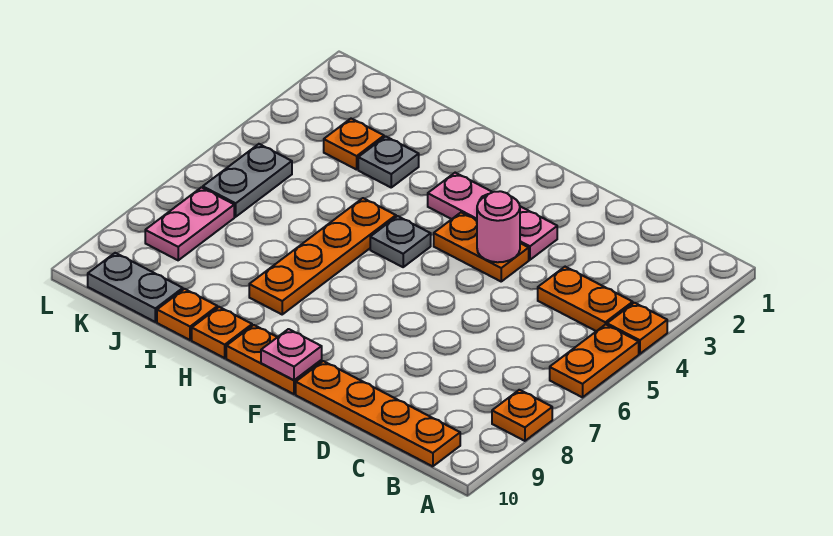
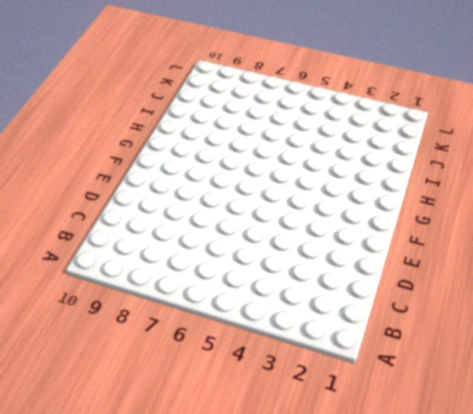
none -> orange 1x1 plate [607,303,667,354]
none -> orange 1x2 plate [550,324,639,397]
none -> orange 1x1 plate [492,390,552,441]

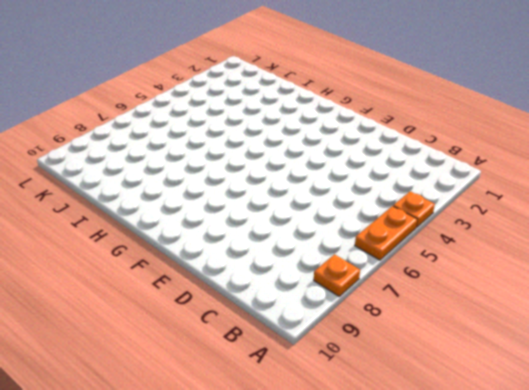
none -> orange 1x2 plate [538,267,633,331]
none -> orange 1x4 plate [296,361,460,466]
none -> pink 1x3 plate [428,173,557,260]

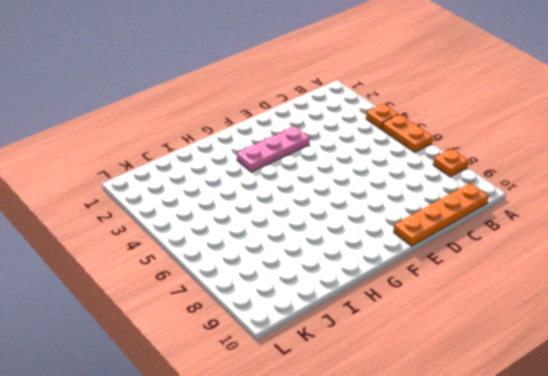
none -> orange 1x2 plate [538,267,633,331]
none -> orange 1x2 plate [434,213,529,281]
none -> orange 1x2 plate [226,325,322,394]

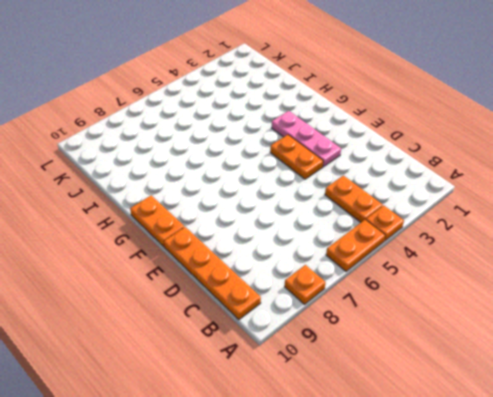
none -> grey 1x1 plate [370,216,431,267]
none -> orange 1x4 plate [249,198,396,314]
none -> orange 1x1 plate [192,307,252,358]

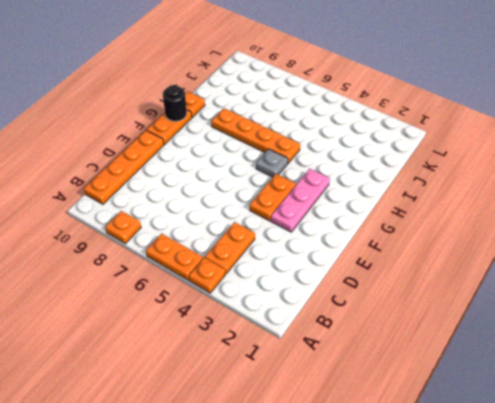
black 1x1 round brick [163,85,187,121] -> none
none -> grey 1x1 plate [358,136,419,187]
none -> orange 1x1 plate [157,289,217,340]
none -> orange 1x1 plate [324,119,384,170]

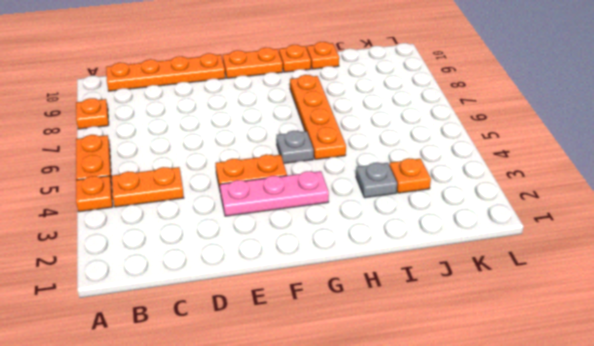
none -> grey 1x2 plate [88,253,183,322]
none -> grey 1x2 plate [203,144,292,217]
none -> pink 1x2 plate [145,187,234,260]

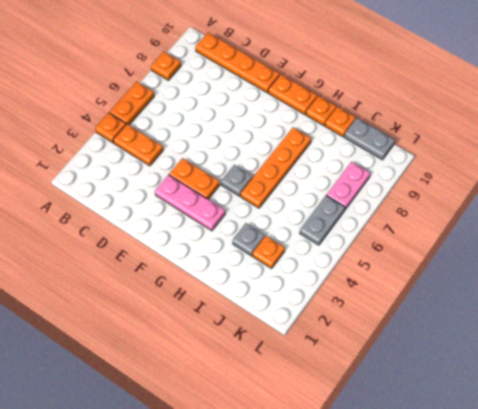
none -> pink 1x1 round brick [477,191,520,262]
none -> pink 1x1 plate [261,329,322,380]

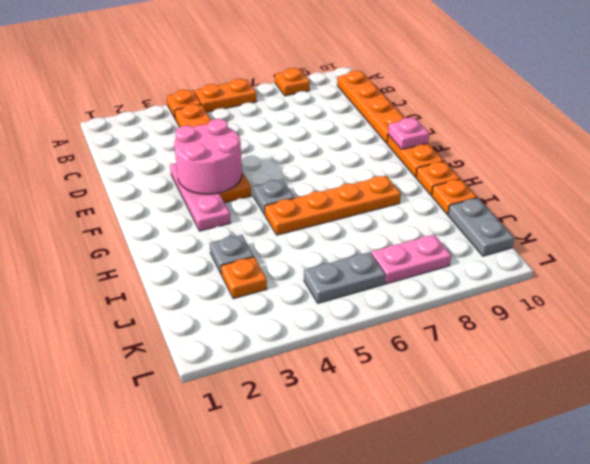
pink 2x2 round brick [174,119,242,194] -> pink 1x1 round brick [477,191,520,262]

